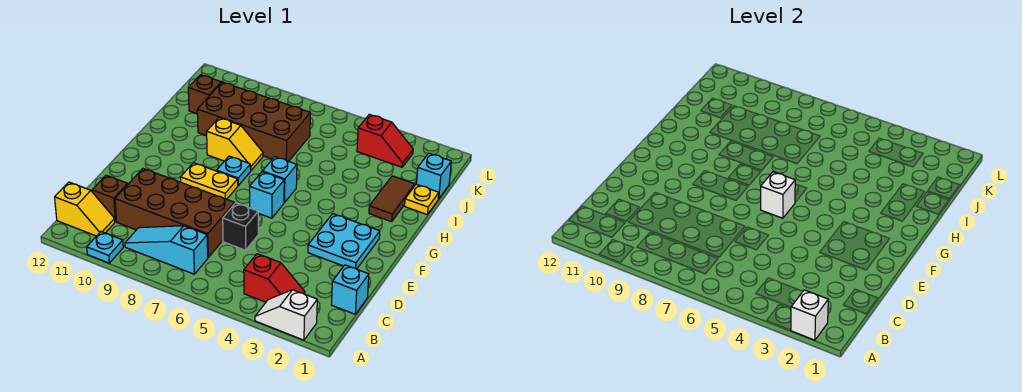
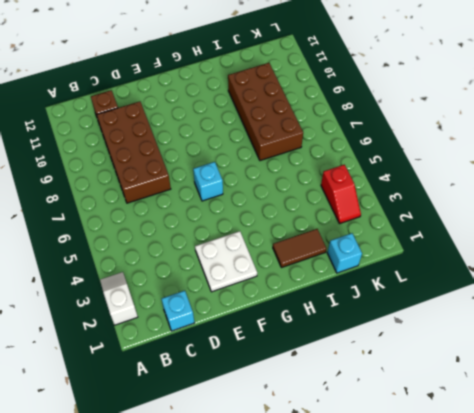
white 2x2 plate [195,231,257,292] -> cyan 2x2 plate [308,214,380,269]
none -> cyan 1x1 plate [87,232,123,263]
none -> red 1x2 slope [244,254,305,302]
none -> cyan 1x3 slope [125,226,208,274]

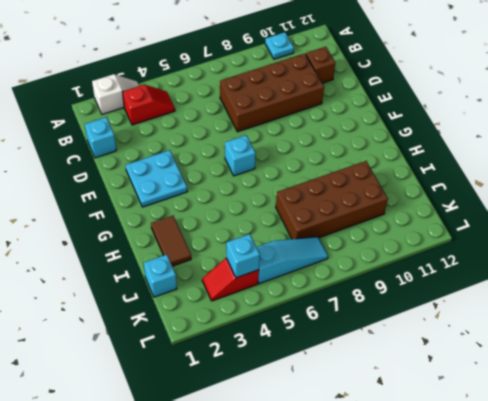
red 1x2 slope [123,85,175,125] -> red 1x2 slope turned to [244,254,305,302]
cyan 1x1 brick [226,234,260,278] -> cyan 1x1 brick moved to [263,157,297,203]
cyan 1x3 slope [257,237,328,284] -> cyan 1x3 slope moved to [125,226,208,274]
none -> yellow 1x2 slope [55,182,115,236]
none -> black 1x1 brick [223,203,258,250]
none -> yellow 1x2 plate [181,163,238,199]

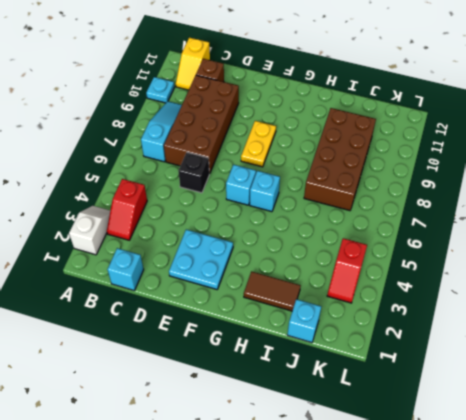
none -> cyan 1x1 plate [217,156,251,185]
none -> yellow 1x2 slope [207,118,263,170]
none -> yellow 1x1 plate [405,184,439,215]

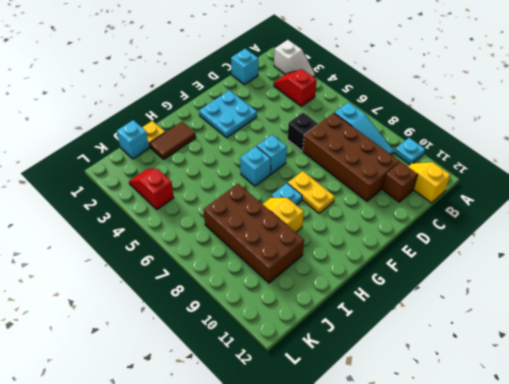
none -> brown 1x1 brick [188,75,221,114]
none -> white 1x1 brick [791,290,828,340]
none -> white 1x1 brick [761,172,795,218]

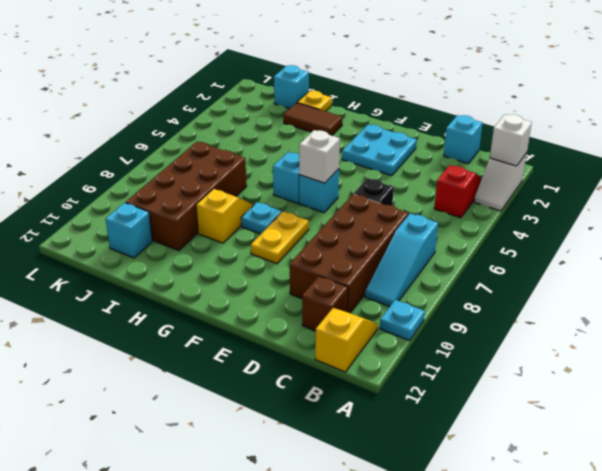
cyan 1x1 brick [106,203,152,258] -> brown 1x1 brick [188,75,221,114]
none -> red 1x2 slope [357,114,413,167]

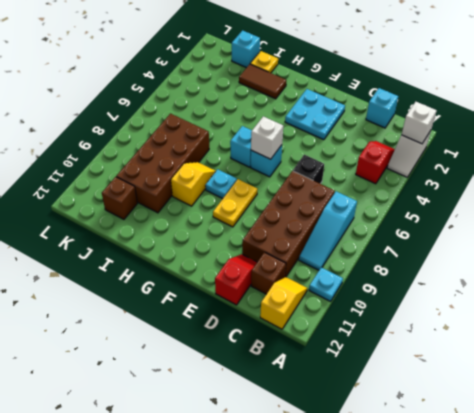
red 1x2 slope [215,254,257,305] -> red 1x2 slope moved to [357,114,413,167]

